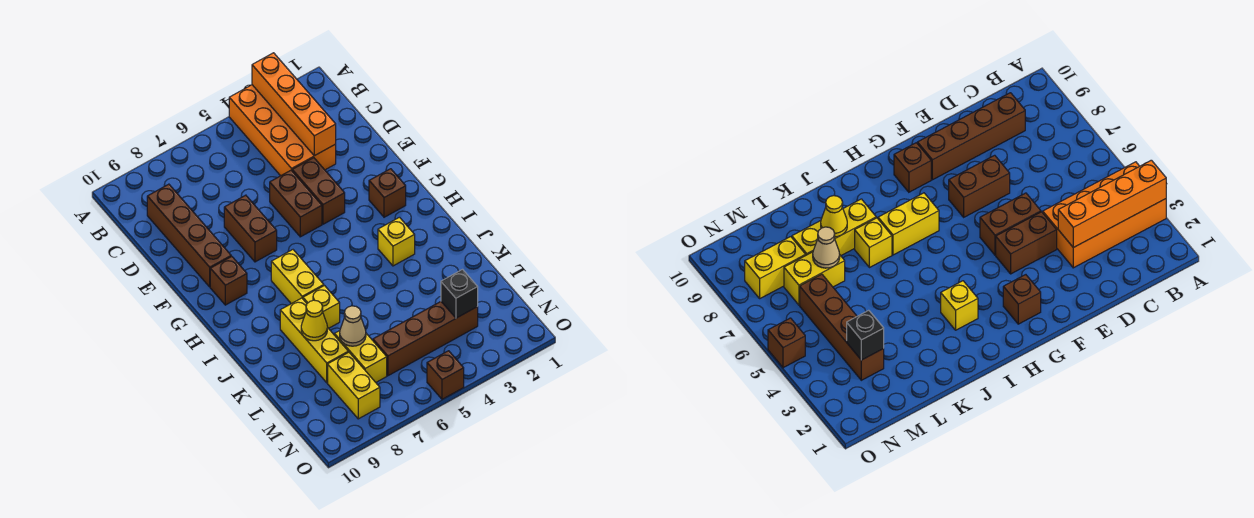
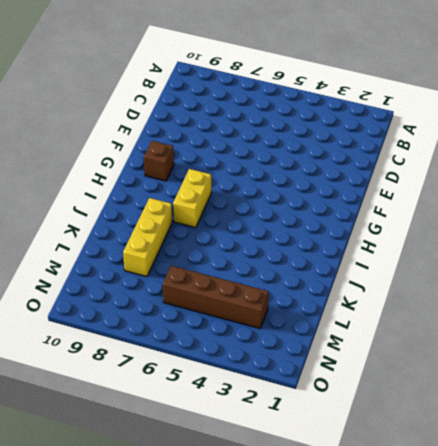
none -> orange 2x4 brick [229,85,336,176]
none -> brown 1x4 brick [147,184,231,287]
none -> brown 1x2 brick [292,158,345,224]

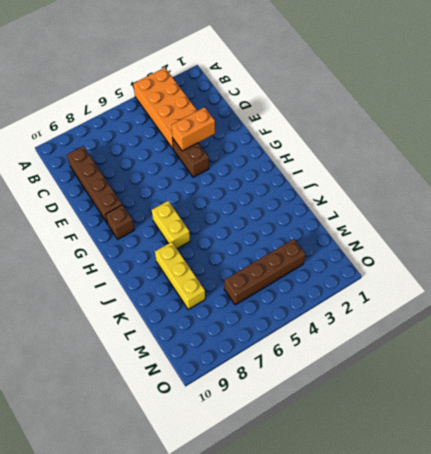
orange 1x2 brick [171,107,215,151] -> none
none -> brown 1x2 brick [270,170,322,237]
none -> brown 1x2 brick [224,195,277,262]
none -> brown 1x1 brick [369,169,406,217]

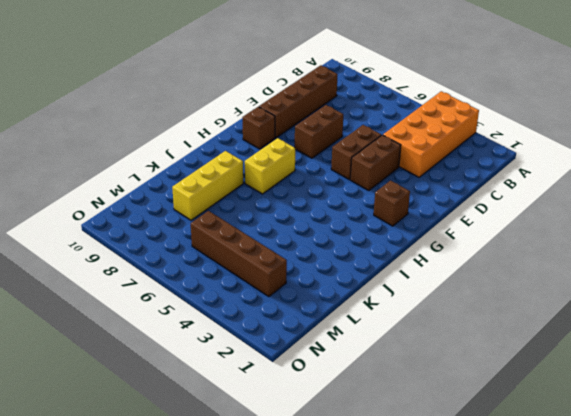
none -> yellow 1x1 brick [378,217,415,266]
none -> yellow 1x1 brick [303,286,340,328]
none -> yellow 1x2 brick [334,331,387,382]

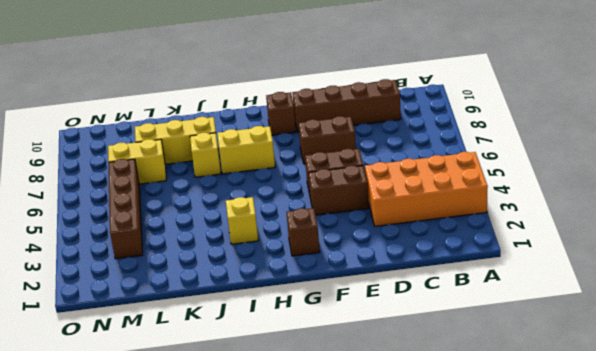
none -> yellow 1x2 brick [328,352,380,419]
none -> brown 1x1 brick [427,351,464,399]
none -> orange 1x4 brick [252,53,336,156]

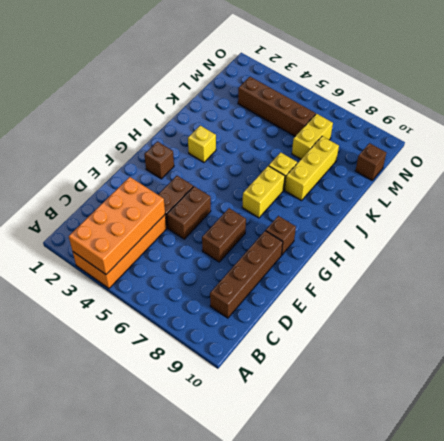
orange 2x4 brick [69,177,165,274] -> orange 1x4 brick [252,53,336,156]
brown 1x1 brick [355,143,386,180] -> brown 1x1 brick moved to [427,351,464,399]
none -> yellow 1x2 brick [328,352,380,419]
none -> yellow 1x1 cone [301,300,327,341]
none -> tan 1x1 cone [340,306,366,346]

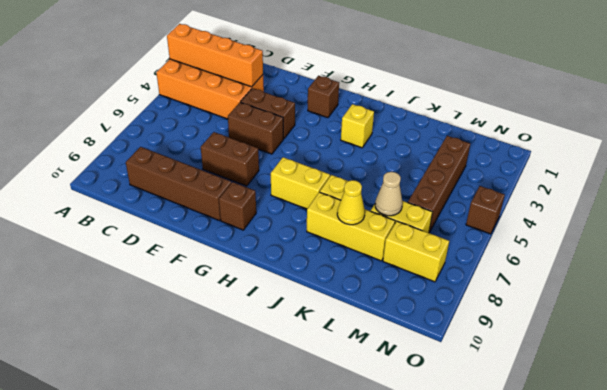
none -> black 1x1 brick [441,270,478,318]

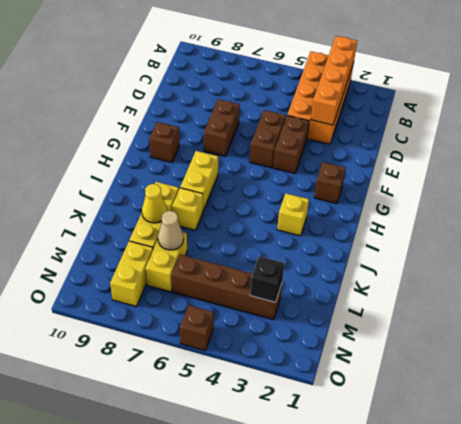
none -> brown 1x4 brick [147,184,231,287]

